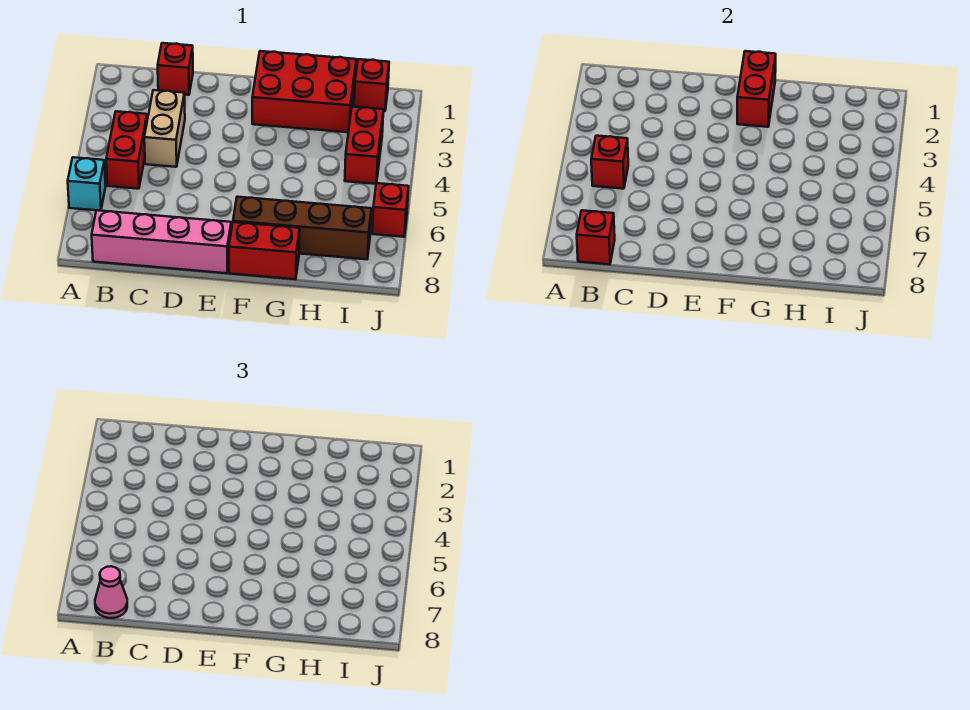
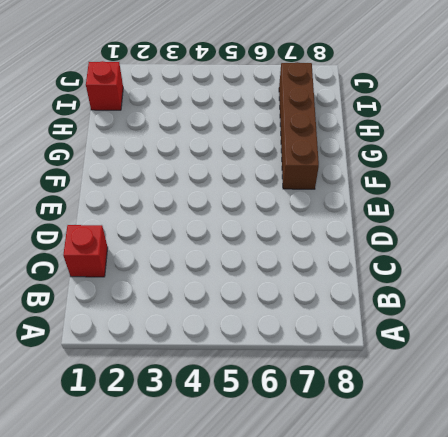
none -> cyan 1x1 brick [68,157,106,211]
none -> red 1x2 brick [106,111,147,189]
none -> pink 1x4 brick [92,210,231,273]

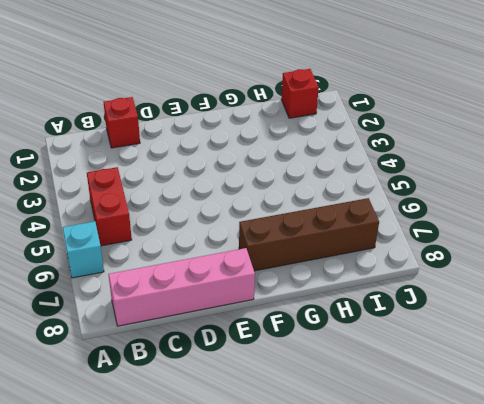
none -> tan 1x2 brick [144,90,185,167]
none -> red 2x3 brick [252,51,356,132]
none -> red 1x2 brick [229,222,300,279]

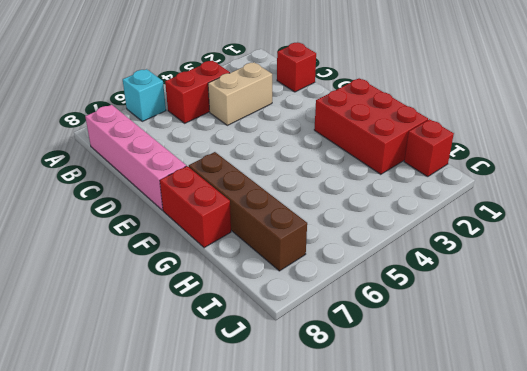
none -> red 1x2 brick [345,107,383,184]
none -> red 1x1 brick [372,183,409,237]
none -> red 1x1 brick [591,136,628,189]

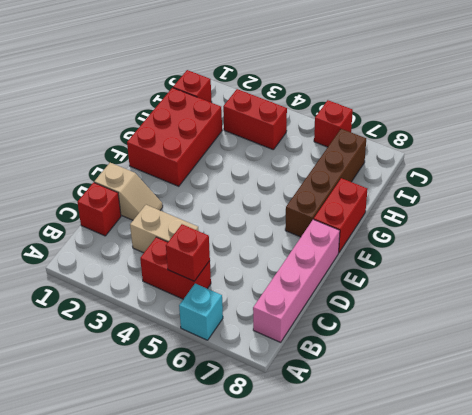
tan 1x2 slope [94,163,163,220] -> none
none -> red 1x1 brick [577,210,615,264]
none -> red 1x2 brick [737,51,776,127]
none -> pink 1x1 cone [95,566,127,618]

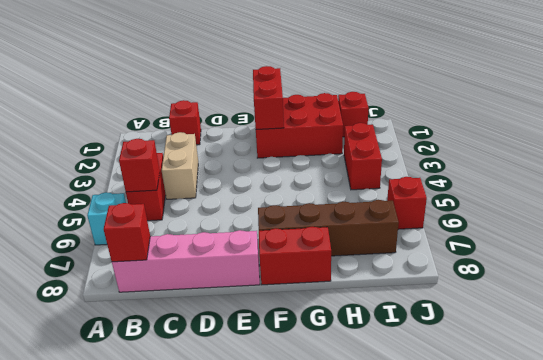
none -> pink 1x1 cone [95,566,127,618]

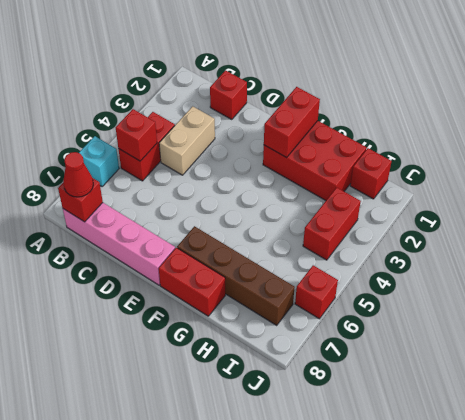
red 1x1 cone [63,152,93,197] -> pink 1x1 cone [95,566,127,618]

